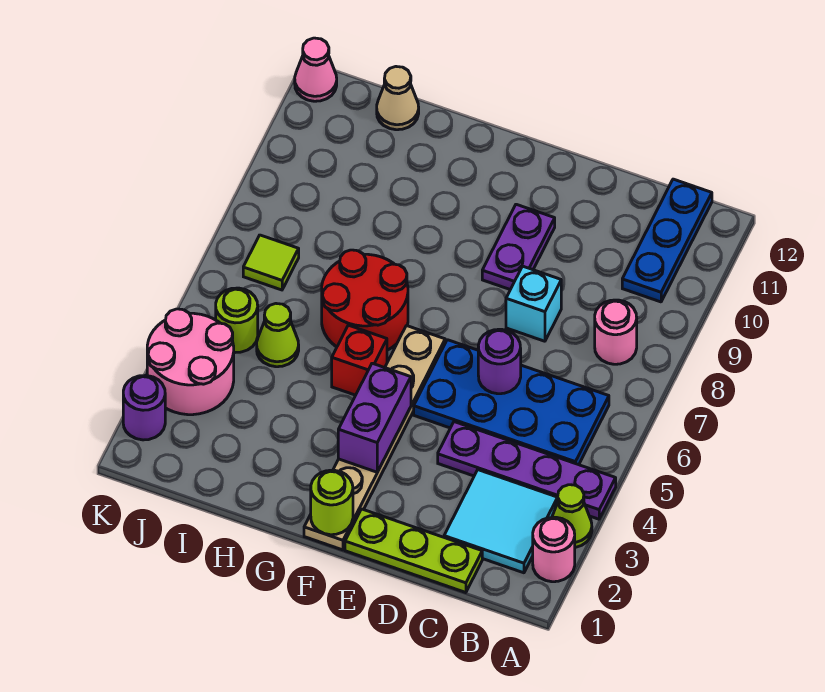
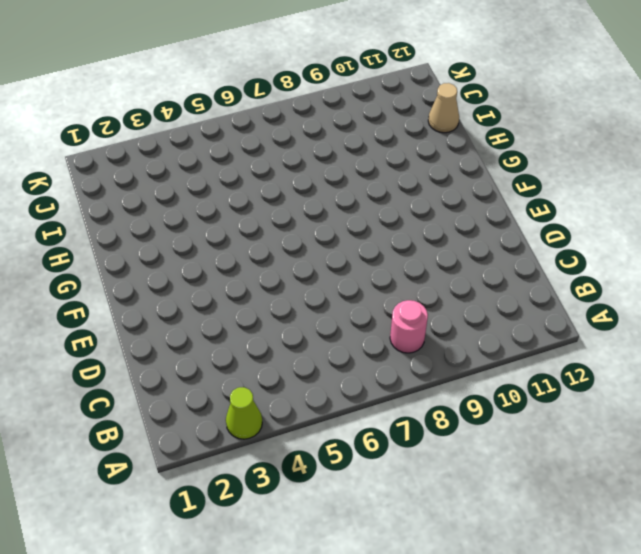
none -> pink 1x1 round brick [533,517,575,582]
none -> purple 1x4 plate [438,422,616,519]
none -> cyan 2x2 tile [444,470,558,573]

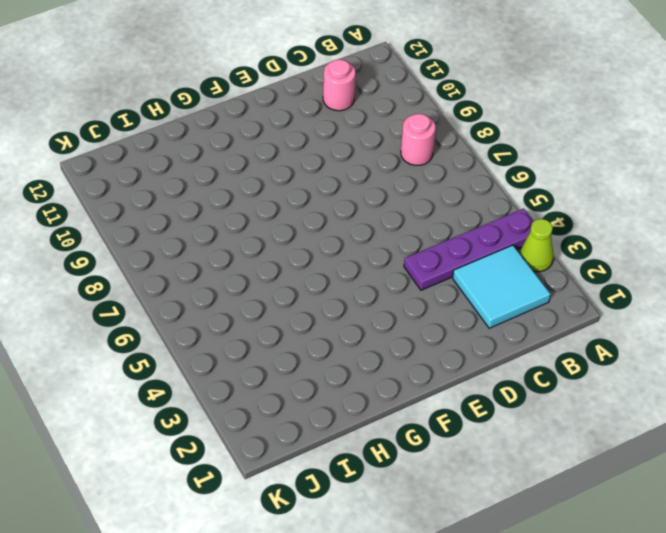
pink 1x1 round brick [323,60,356,111] -> pink 1x1 round brick moved to [533,517,575,582]
none -> blue 2x4 plate [414,340,609,465]
none -> blue 1x3 plate [622,179,712,302]
none -> lime 1x3 plate [345,509,482,593]

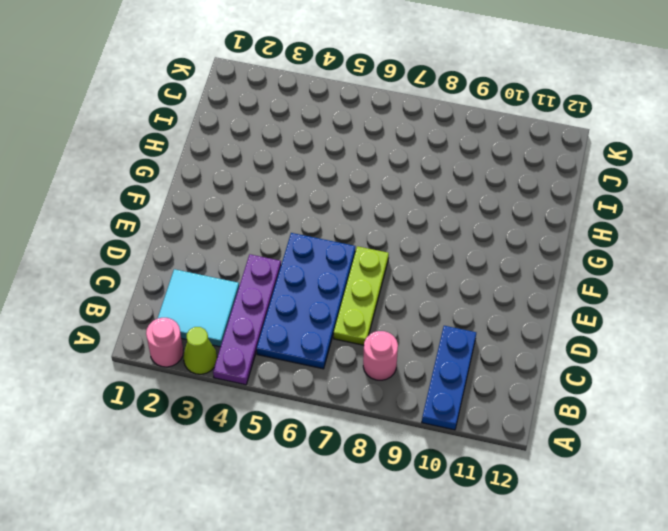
blue 1x3 plate [422,326,476,430] -> blue 1x3 plate turned to [622,179,712,302]
lime 1x3 plate [334,246,389,345] -> lime 1x3 plate moved to [345,509,482,593]
none -> cyan 1x1 brick [506,266,561,341]
none -> purple 1x2 plate [482,204,555,290]
none -> tan 1x6 plate [304,326,445,550]

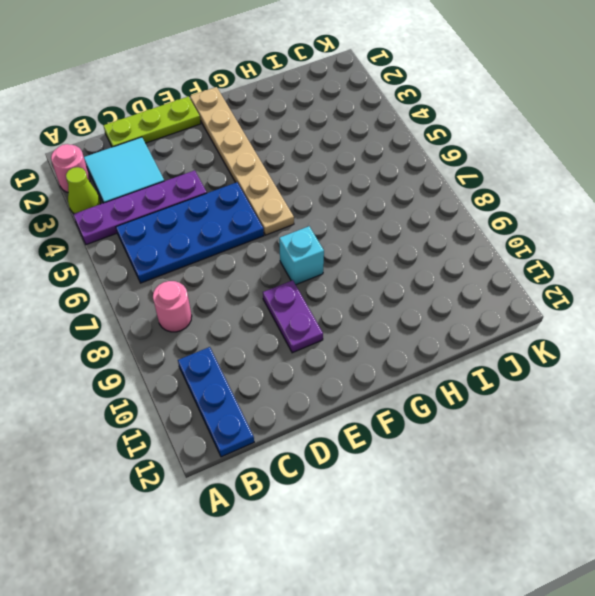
cyan 1x1 brick [279,226,324,285] -> cyan 1x1 brick moved to [506,266,561,341]
none -> red 1x1 brick [332,325,387,395]
none -> red 2x2 round brick [322,250,408,350]
none -> lime 1x1 cone [257,304,299,367]

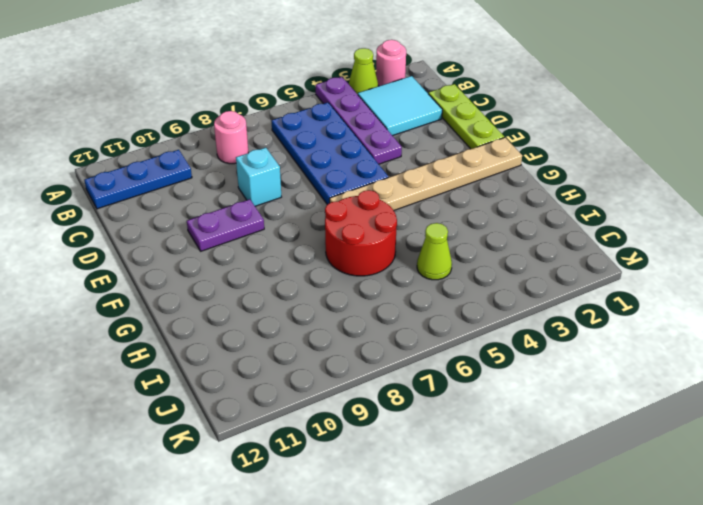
none -> red 1x1 brick [332,325,387,395]
none -> tan 1x1 cone [377,67,419,130]
none -> pink 2x2 round brick [147,309,234,415]

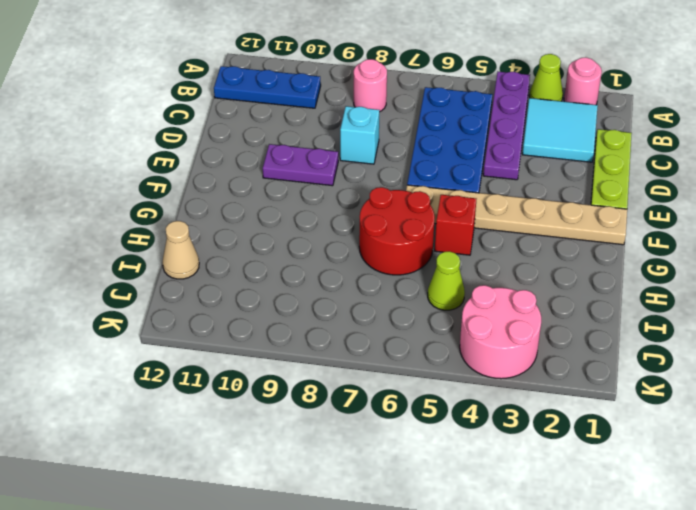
none -> lime 1x1 round brick [216,288,258,353]
none -> lime 1x1 tile [243,235,299,290]
none -> purple 1x1 round brick [123,375,165,440]

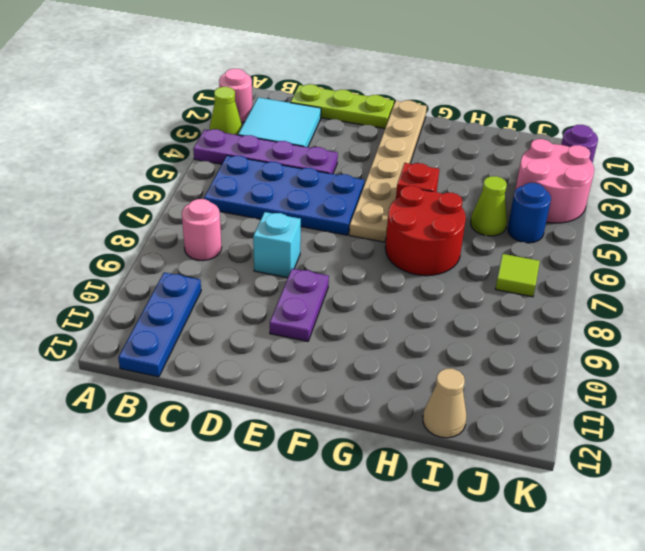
blue 1x1 round brick [508,183,551,243] -> lime 1x1 round brick [216,288,258,353]
none -> pink 1x1 cone [295,38,337,101]
none -> purple 1x1 round brick [478,329,521,394]
none -> lime 1x1 round brick [311,470,353,535]

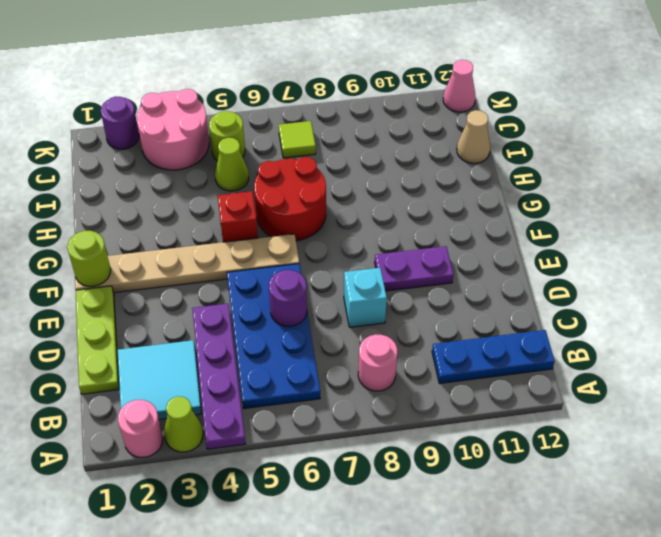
none -> purple 1x2 brick [338,363,411,472]

